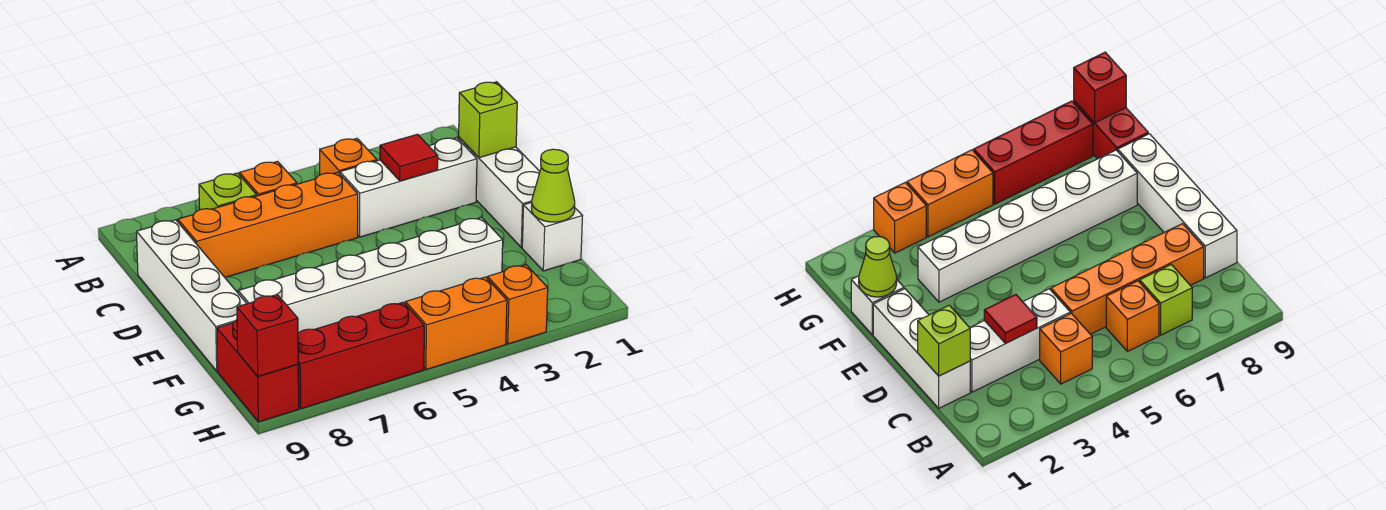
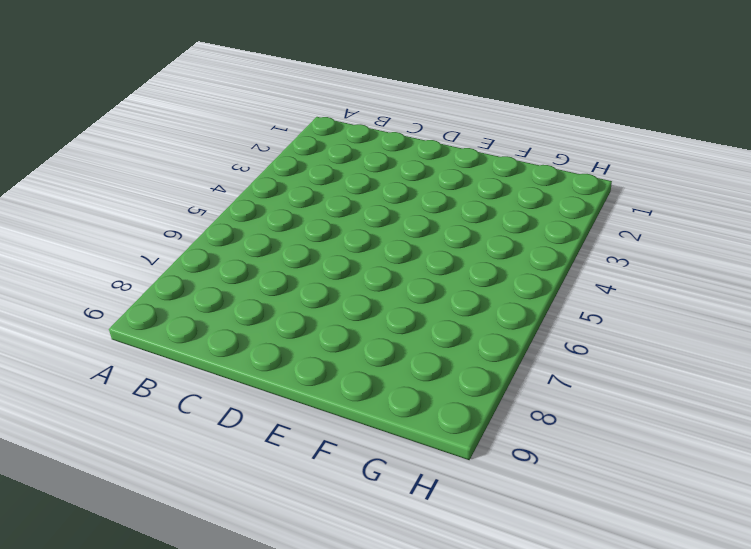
none -> orange 1x1 brick [320,139,377,175]
none -> orange 1x1 brick [239,161,297,196]
none -> lime 1x1 brick [199,173,257,210]

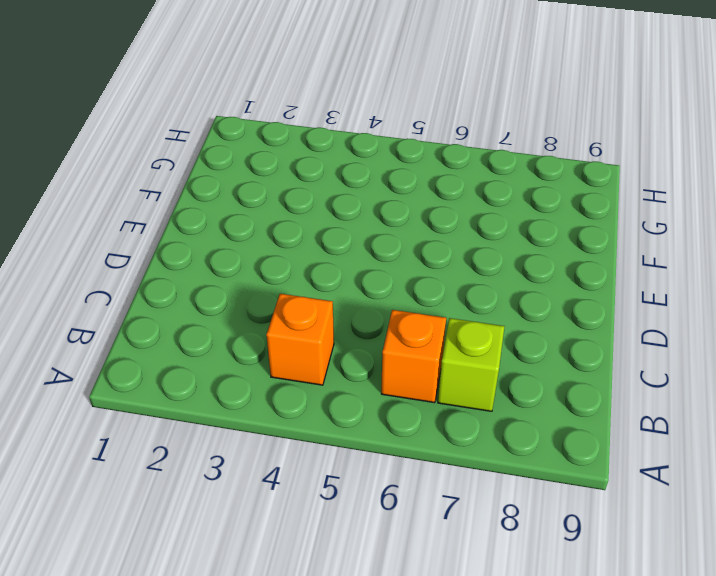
none -> white 1x3 brick [459,137,540,248]
none -> white 1x3 brick [340,138,477,237]
none -> orange 1x4 brick [178,172,358,277]

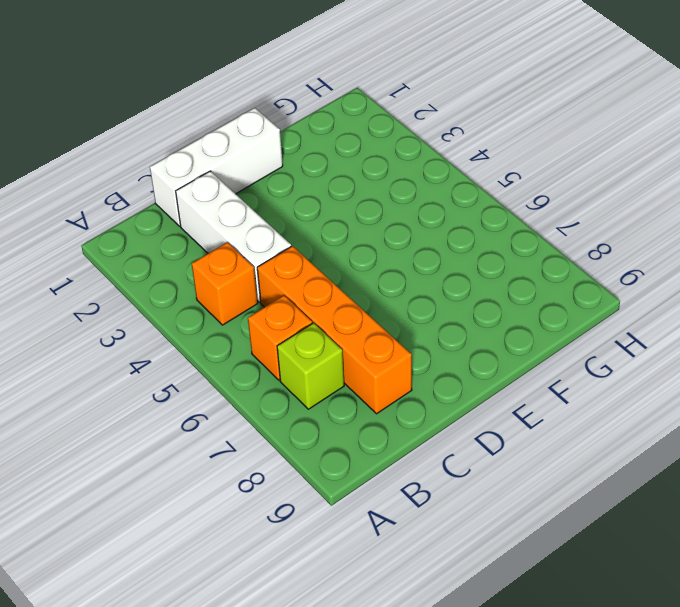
none -> white 1x4 brick [137,220,247,371]
none -> white 1x1 brick [522,202,582,271]
none -> white 1x6 brick [238,218,503,333]

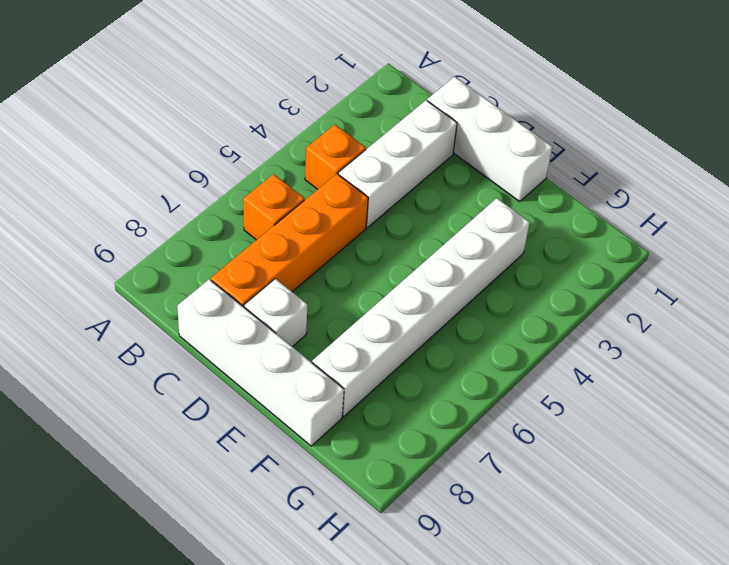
white 1x1 brick [244,279,307,347] -> white 1x1 brick moved to [522,202,582,271]
none -> lime 1x1 brick [199,173,257,210]
none -> red 1x2 brick [217,320,299,422]
none -> orange 1x1 brick [487,265,548,344]

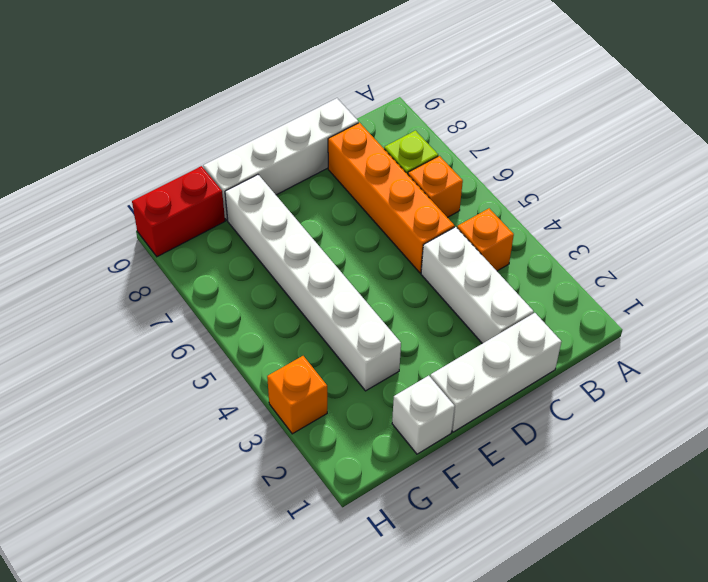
none -> orange 1x2 brick [405,277,507,370]
none -> red 1x3 brick [298,302,424,409]
none -> lime 1x1 brick [459,82,517,158]

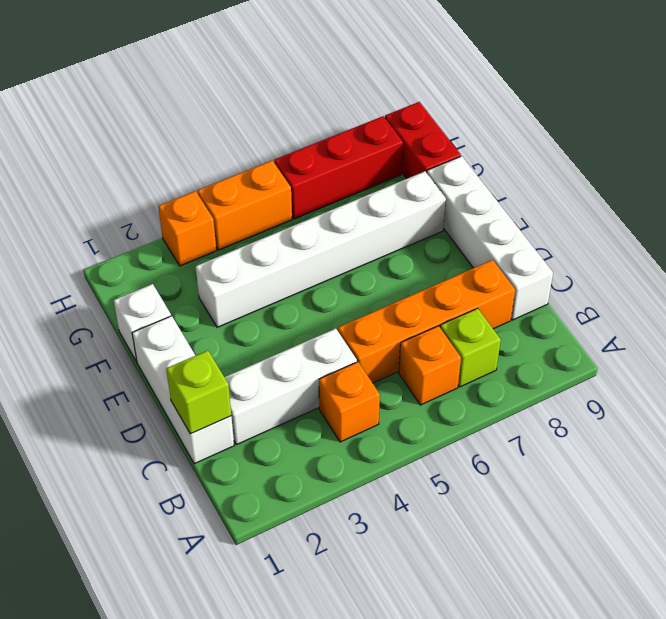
none -> red 1x1 tile [380,134,438,181]
none -> lime 1x1 cone [531,149,575,222]
none -> red 1x1 brick [237,295,298,376]

